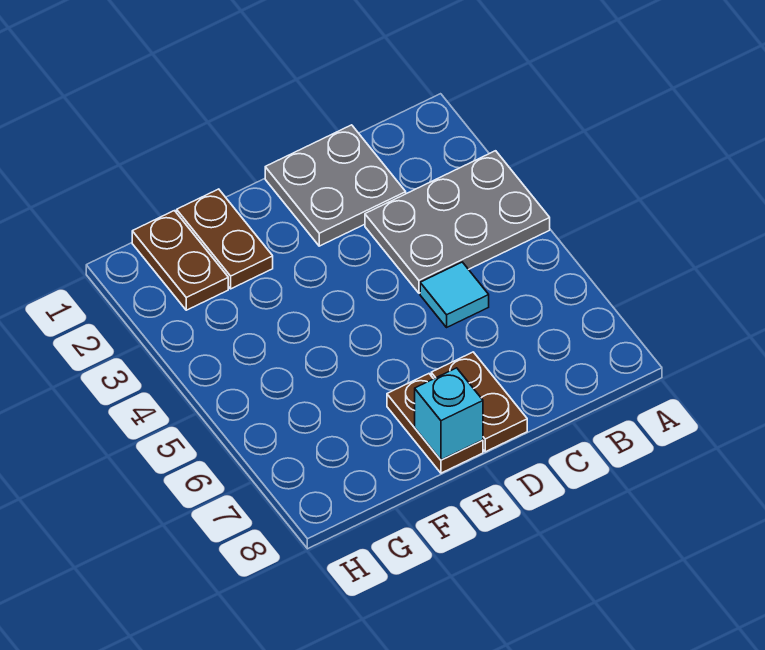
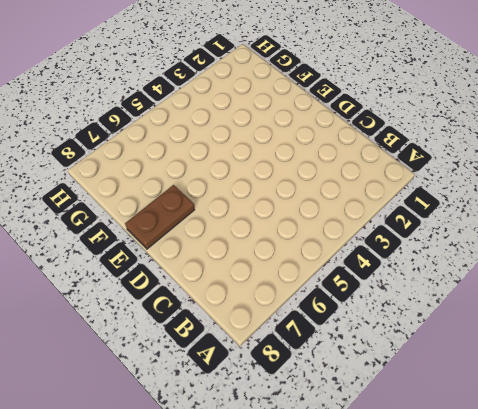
none -> grey 2x3 plate [365,151,550,293]
none -> grey 2x2 plate [265,125,406,246]

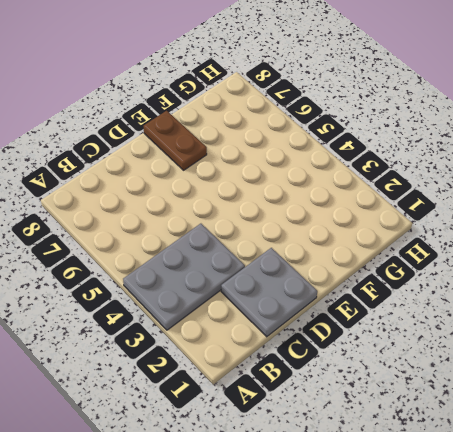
none -> cyan 1x1 tile [420,262,489,327]
none -> brown 1x2 plate [431,352,527,452]

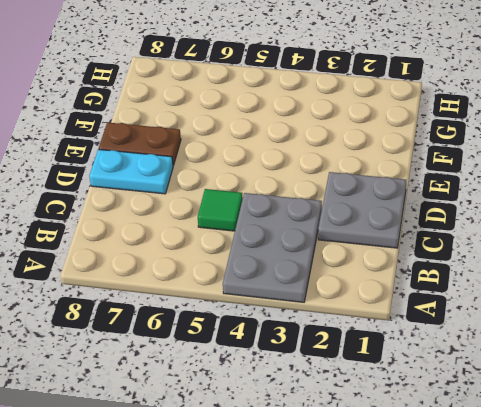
green 1x1 tile [198,189,243,231] -> cyan 1x1 tile [420,262,489,327]
cyan 1x2 plate [89,149,173,194] -> brown 1x2 plate [431,352,527,452]
none -> brown 1x2 plate [177,189,273,289]
none -> brown 1x2 plate [132,211,228,310]

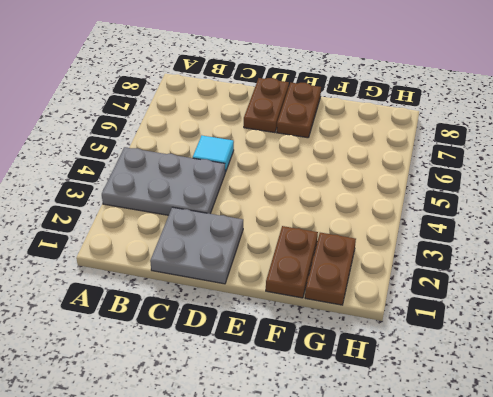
none -> cyan 1x1 brick [415,368,483,460]

